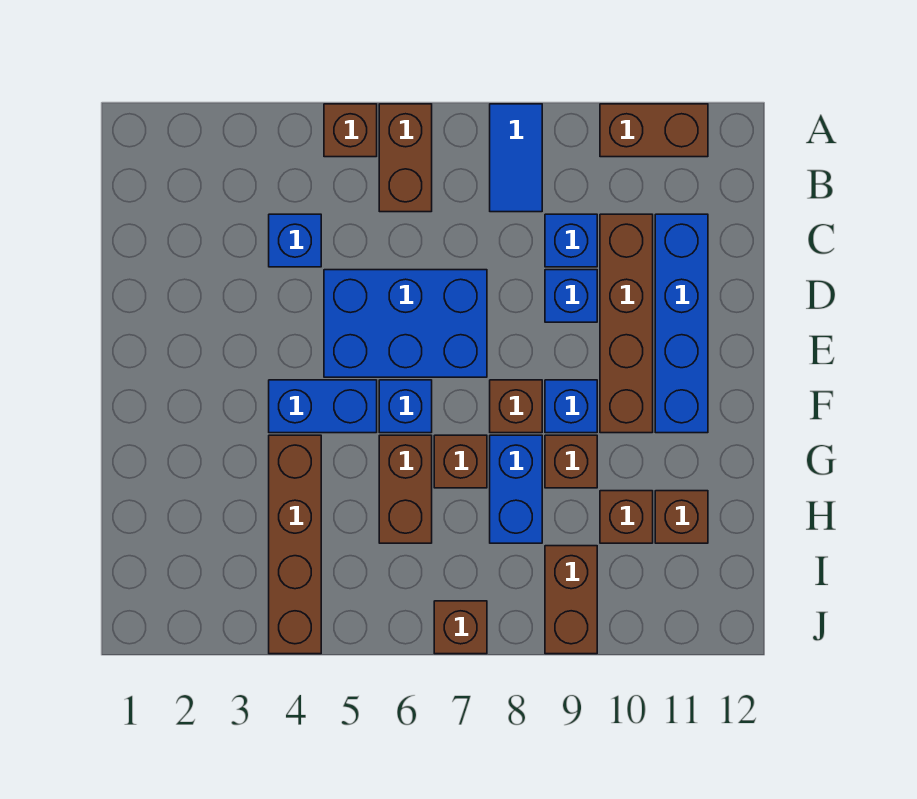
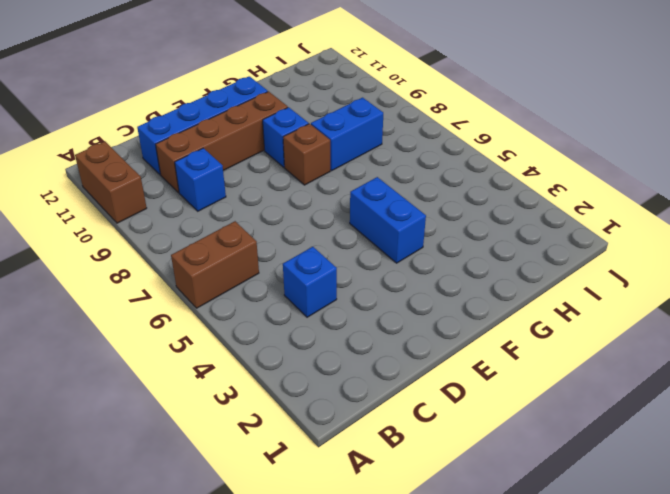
none -> brown 1x1 brick [324,104,377,157]
none -> blue 1x2 tile [490,104,542,212]
none -> blue 2x3 brick [324,270,487,377]

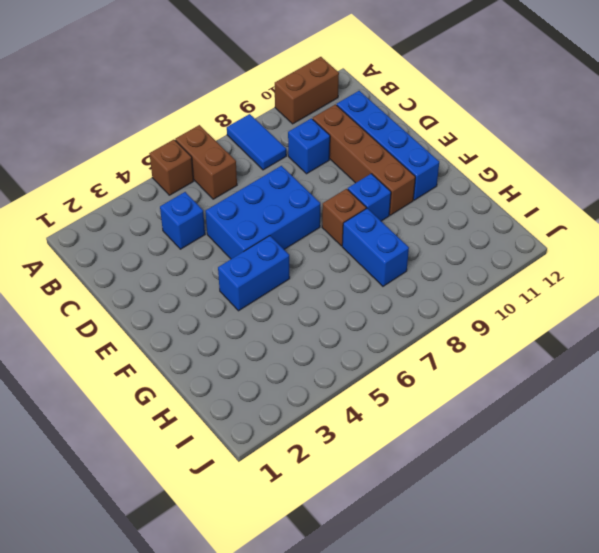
none -> blue 1x1 brick [545,270,597,322]
none -> blue 1x1 brick [379,380,432,433]
none -> brown 1x4 brick [269,435,321,654]

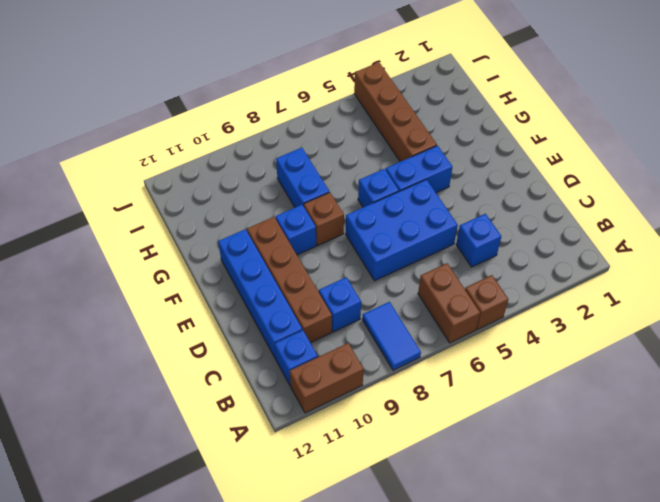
blue 1x1 brick [275,330,318,386] -> blue 1x1 brick moved to [545,270,597,322]
none -> brown 1x2 brick [379,435,432,543]
none -> brown 1x1 brick [434,435,487,488]
none -> brown 1x1 brick [545,435,597,488]

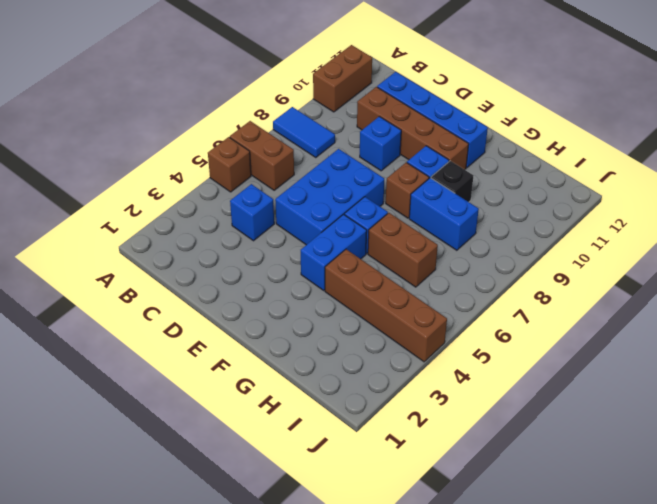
black 1x1 brick [431,161,473,202] -> brown 1x1 brick [545,435,597,488]
none -> blue 1x1 brick [545,214,597,267]
none -> brown 1x1 brick [434,435,487,488]
none -> brown 1x1 brick [600,491,653,543]

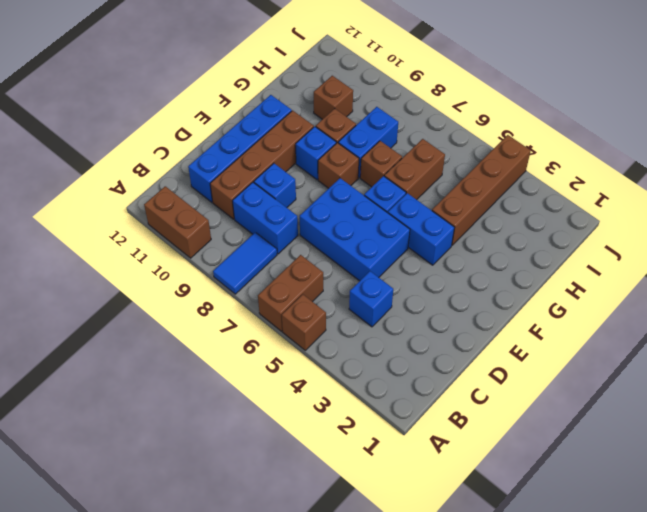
blue 1x2 brick [233,182,298,254] -> blue 1x1 brick [545,214,597,267]
none -> brown 1x1 brick [655,491,708,543]
none -> brown 1x2 brick [545,546,597,654]
none -> brown 1x1 brick [434,601,487,654]

